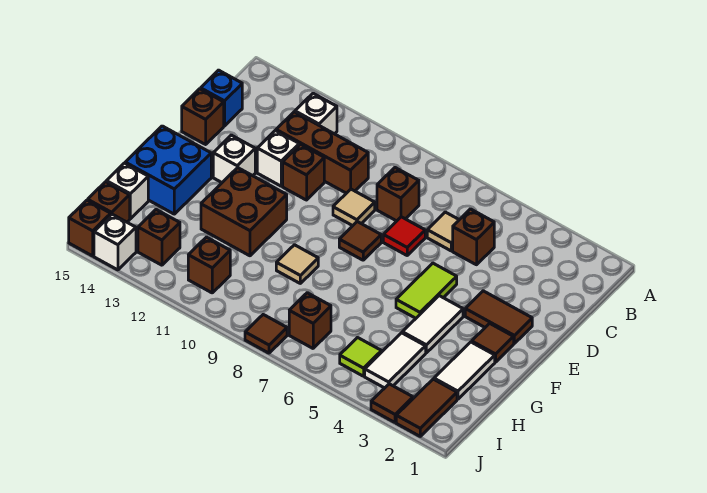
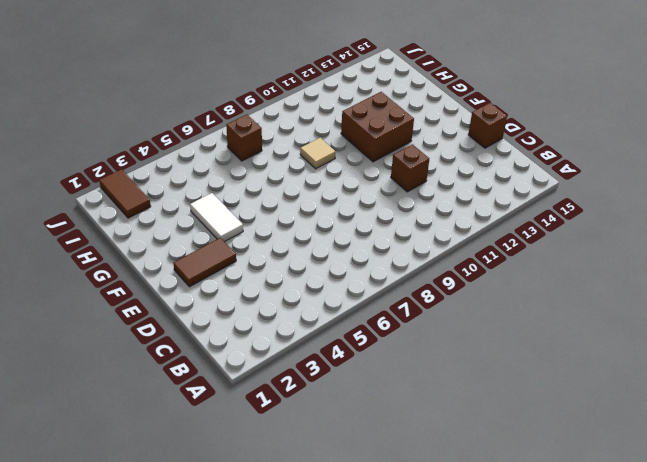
none -> white 1x1 brick [295,93,337,134]
none -> brown 1x1 brick [453,209,494,265]
none -> tan 1x1 tile [427,212,459,251]
none -> brown 1x1 brick [377,168,419,221]

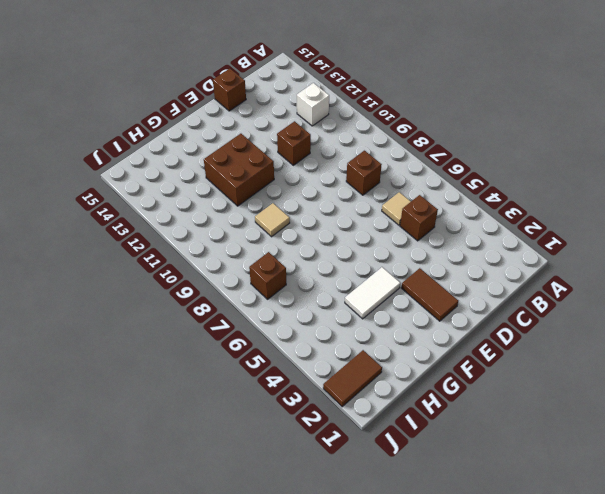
none -> brown 1x3 brick [276,112,368,193]
none -> blue 1x1 brick [201,70,242,126]
none -> red 1x1 tile [383,217,425,255]
none -> tan 1x1 tile [333,189,375,226]

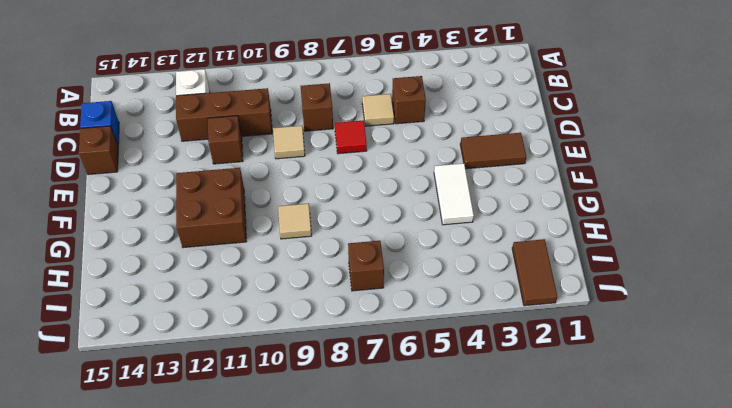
none -> white 1x1 brick [257,130,299,186]
none -> lime 1x2 tile [396,263,457,318]
none -> brown 1x1 tile [339,222,381,260]
none -> white 1x1 brick [213,135,255,182]

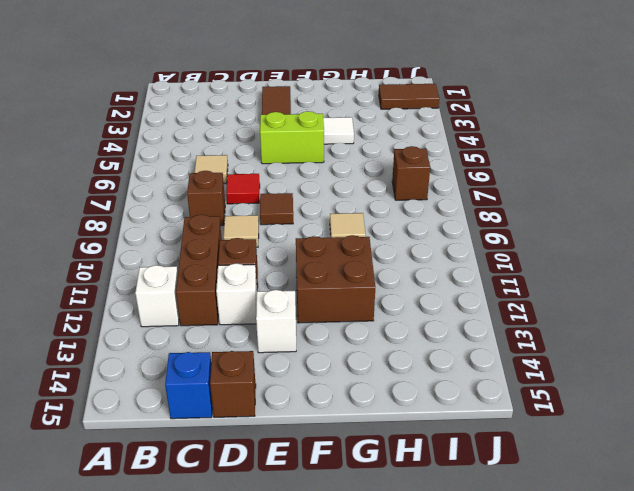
lime 1x2 brick [260,111,324,164] -> lime 1x2 tile [396,263,457,318]
none -> brown 1x1 brick [453,209,494,265]
none -> brown 1x1 tile [472,323,514,362]
none -> blue 2x2 brick [125,126,211,214]
none -> white 1x2 tile [434,342,495,399]

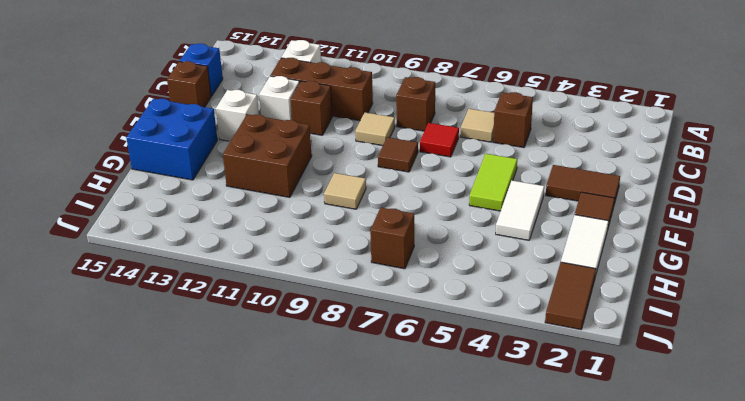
none -> white 1x2 tile [365,333,426,388]
none -> white 1x1 brick [106,163,148,219]
none -> lime 1x1 tile [340,338,381,376]
none -> brown 1x1 brick [188,237,230,293]

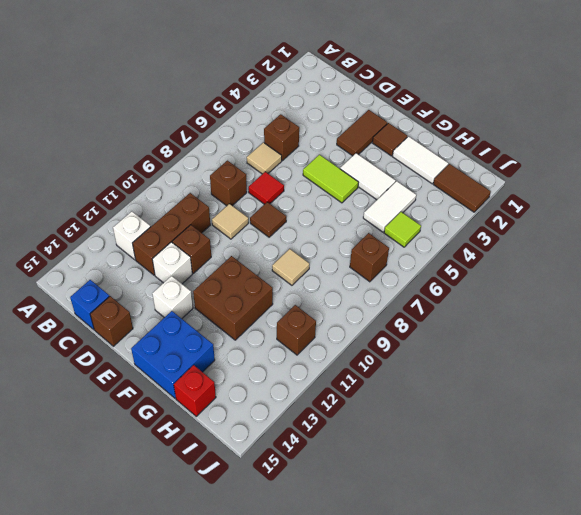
white 1x2 tile [363,181,416,232] -> white 1x2 tile turned to [365,333,426,388]
red 1x1 brick [174,365,216,416] -> white 1x1 brick [106,163,148,219]
none -> brown 1x1 brick [138,210,180,265]
none -> brown 1x1 brick [88,182,130,222]
none -> brown 1x1 tile [371,384,413,422]
none -> brown 1x1 tile [245,315,287,353]

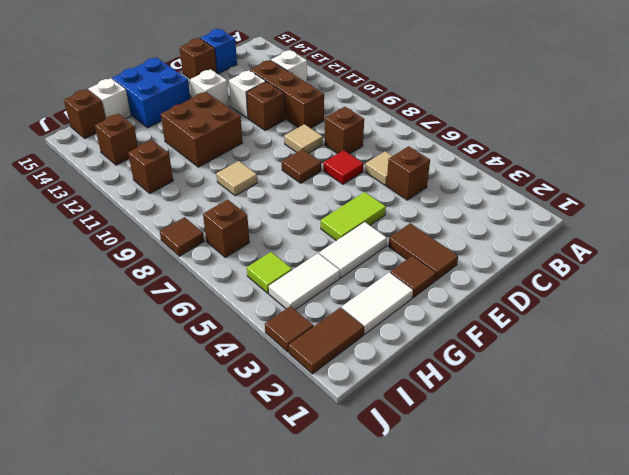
none -> white 1x1 brick [94,214,136,270]
none -> brown 1x1 brick [69,200,111,256]

